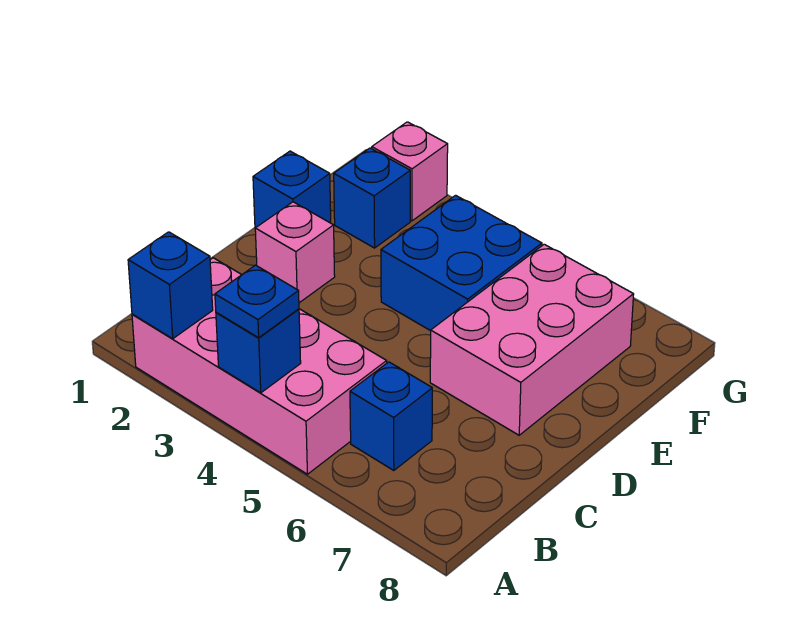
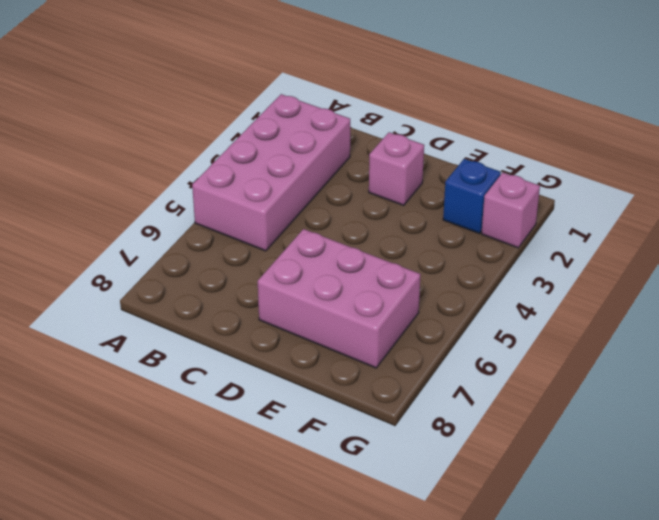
none -> blue 1x1 brick [350,362,432,471]
none -> blue 1x1 brick [253,151,331,228]

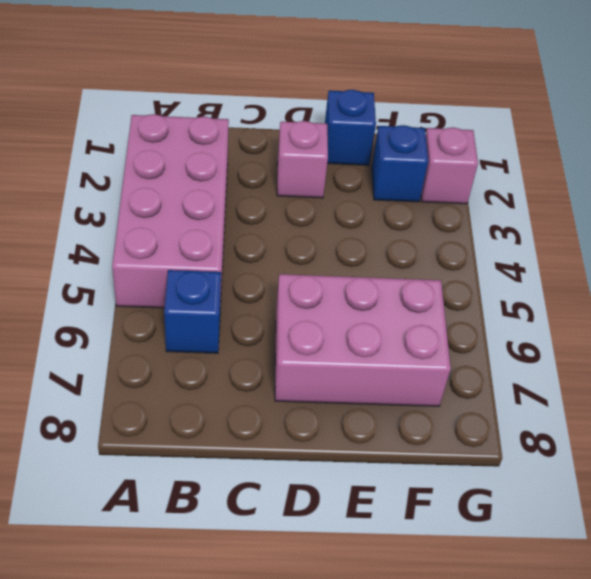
none -> blue 2x2 brick [381,195,542,331]
none -> blue 1x1 brick [128,232,213,339]

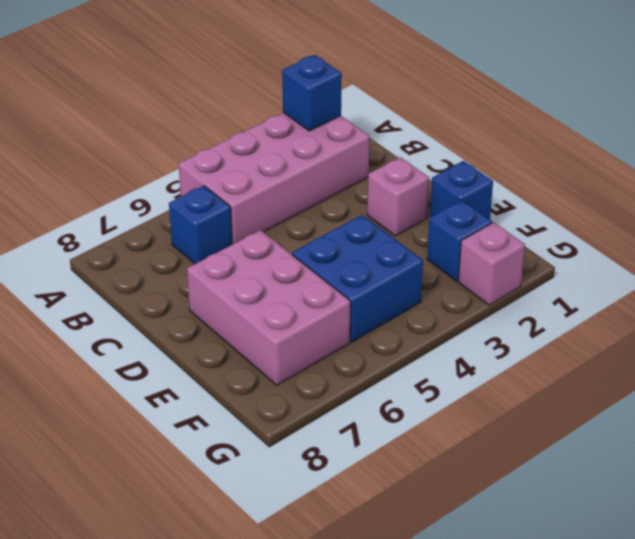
none -> blue 1x1 brick [216,309,301,393]
none -> blue 1x1 plate [215,265,299,338]

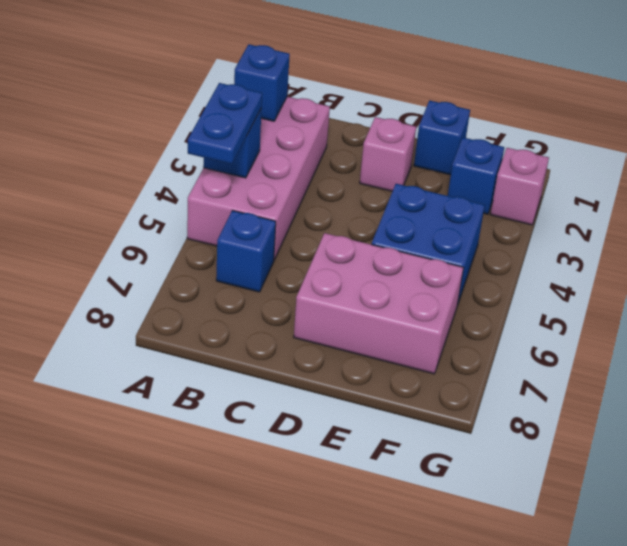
blue 1x2 plate [188,83,262,164] -> blue 1x1 plate [215,265,299,338]

